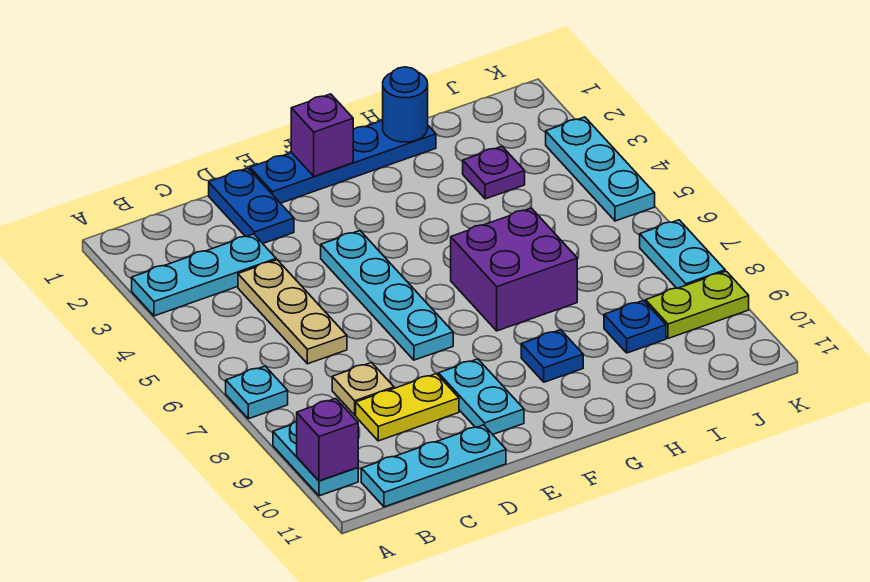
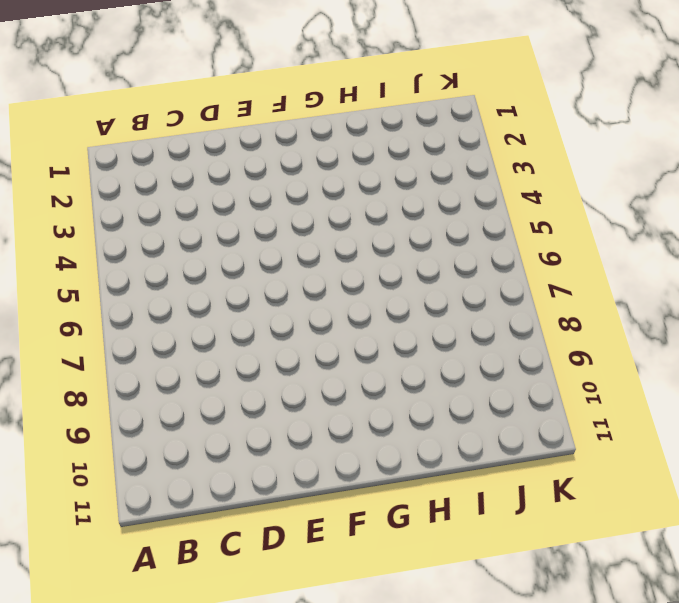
none -> cyan 1x3 plate [132,234,276,316]
none -> cyan 1x1 plate [226,366,288,419]
none -> cyan 1x2 plate [273,421,358,496]

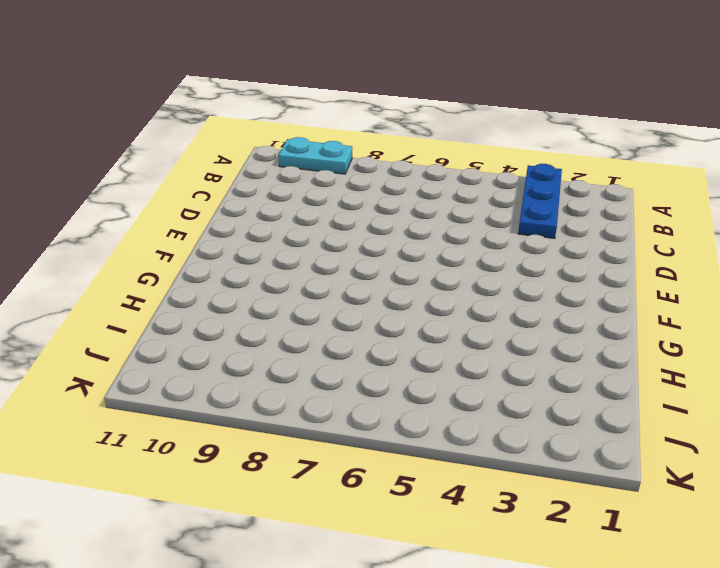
blue 1x3 plate [518,164,562,239] -> cyan 1x3 plate [132,234,276,316]
none -> cyan 1x1 plate [226,366,288,419]
none -> cyan 1x3 plate [361,425,506,507]
none -> tan 1x3 plate [238,260,347,364]

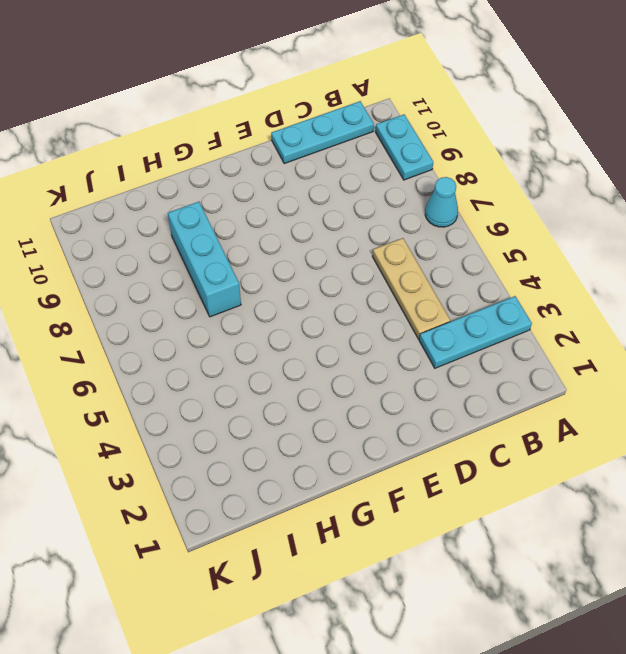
cyan 1x1 cone [425,177,458,227] -> cyan 1x1 plate [226,366,288,419]
cyan 1x3 brick [168,202,241,317] -> purple 2x2 brick [451,208,577,331]
none -> tan 1x1 plate [332,362,394,415]
none -> yellow 1x2 plate [356,374,459,441]
none -> blue 1x2 plate [209,168,294,244]

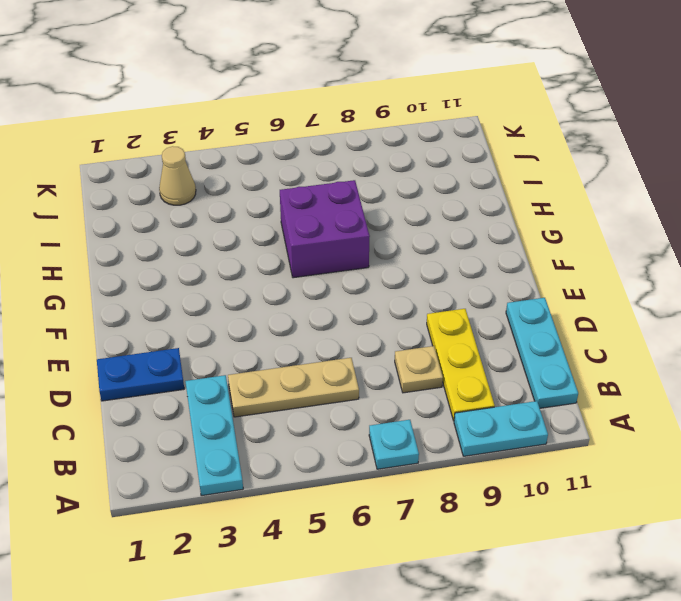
yellow 1x3 plate [427,309,495,421] -> yellow 1x2 plate [356,374,459,441]
tan 1x1 cone [159,146,196,205] -> none
none -> blue 1x4 plate [250,120,436,203]
none -> cyan 1x4 plate [321,231,453,360]
none -> cyan 1x2 plate [439,359,524,434]

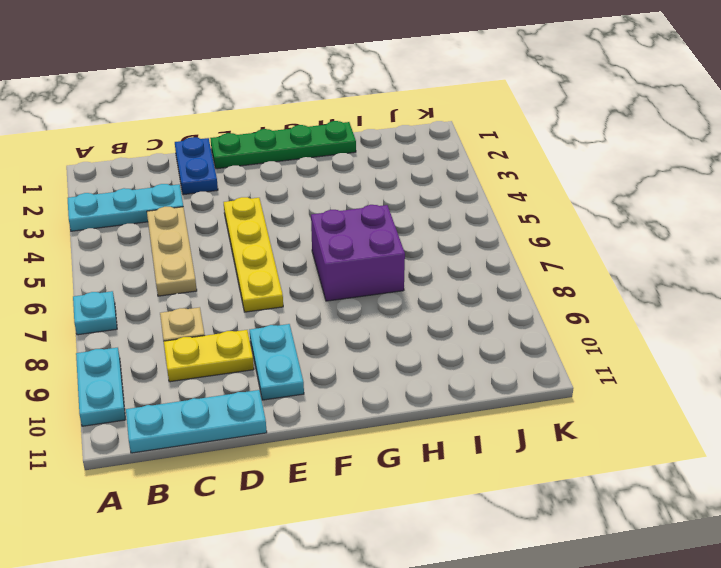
green 1x4 plate [210,121,356,169] -> blue 1x4 plate [250,120,436,203]
yellow 1x4 plate [224,197,283,312] -> cyan 1x4 plate [321,231,453,360]
none -> blue 1x1 plate [521,330,583,382]
none -> purple 1x1 plate [463,146,525,199]
none -> blue 1x1 plate [604,300,666,353]

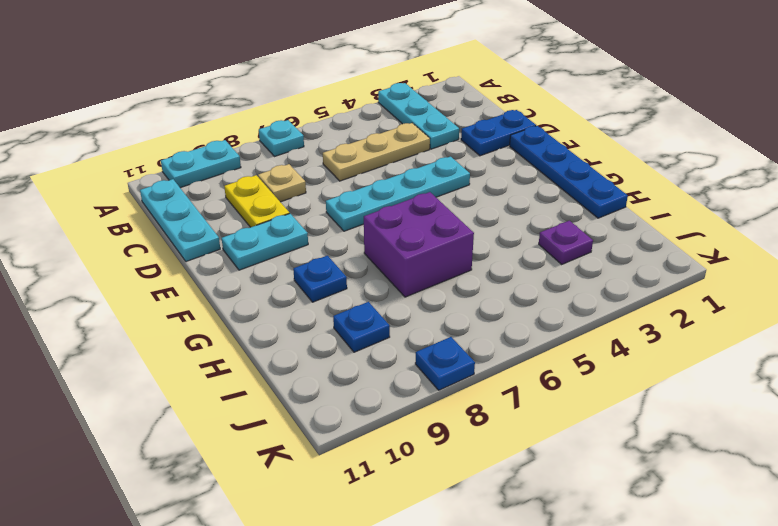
blue 1x1 plate [415,337,475,390] -> cyan 1x2 plate [640,220,725,288]
none -> lime 1x2 plate [646,271,749,338]
none -> cyan 1x3 plate [546,117,655,221]
none -> purple 1x1 brick [297,398,358,481]

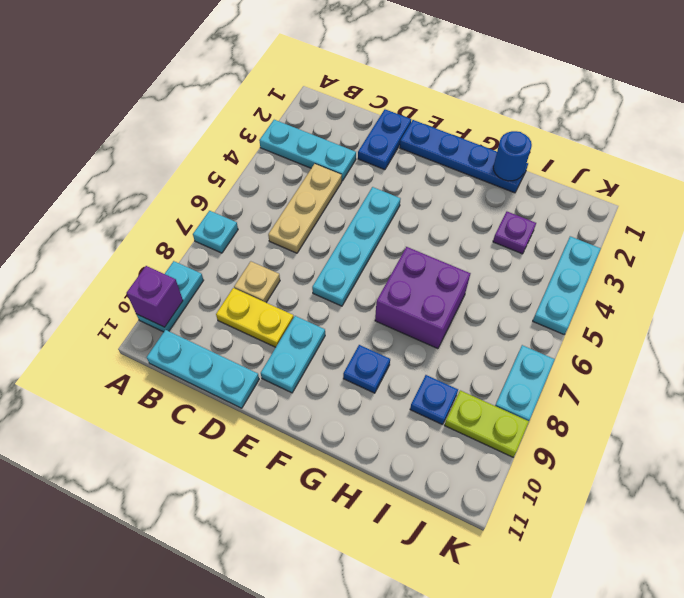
none -> purple 1x1 brick [291,94,353,176]

